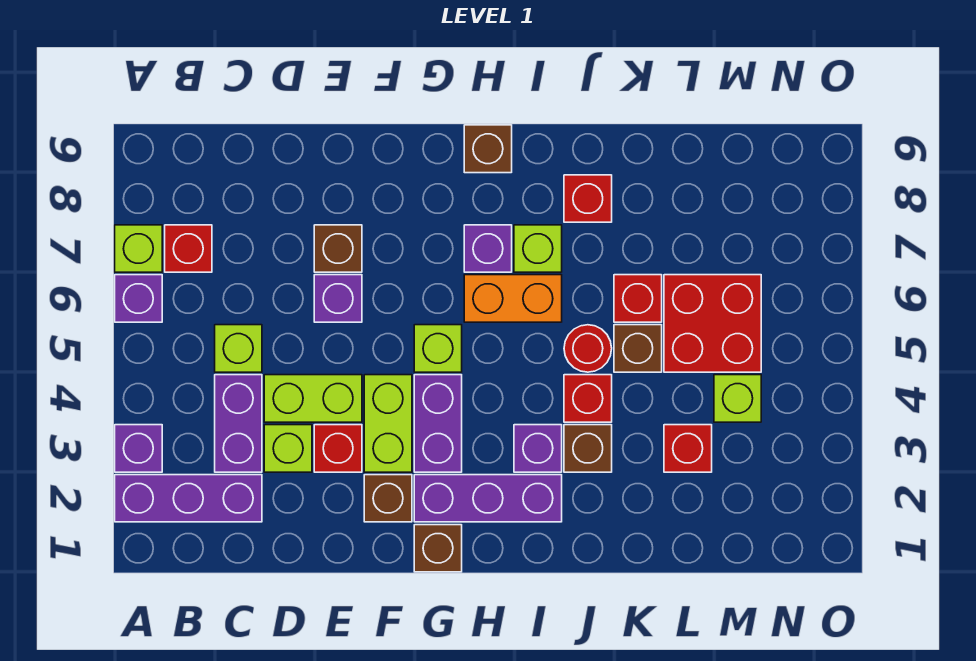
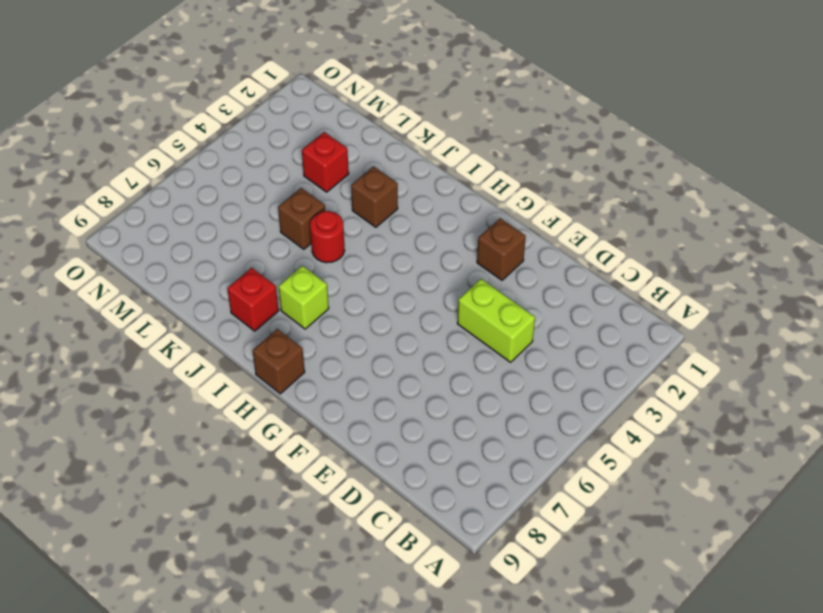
none -> purple 1x3 brick [115,475,262,522]
none -> purple 1x1 brick [115,425,162,472]
none -> purple 1x1 brick [115,275,162,322]
none -> lime 1x1 brick [115,225,162,272]

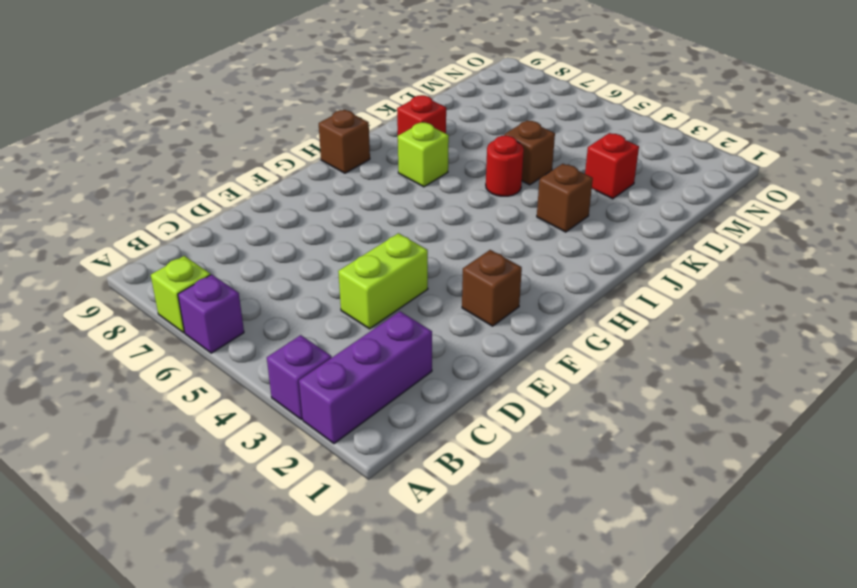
none -> red 1x1 brick [165,225,212,272]
none -> purple 1x2 brick [215,375,262,472]
none -> lime 1x1 brick [215,325,262,372]
none -> lime 1x1 brick [264,425,312,472]

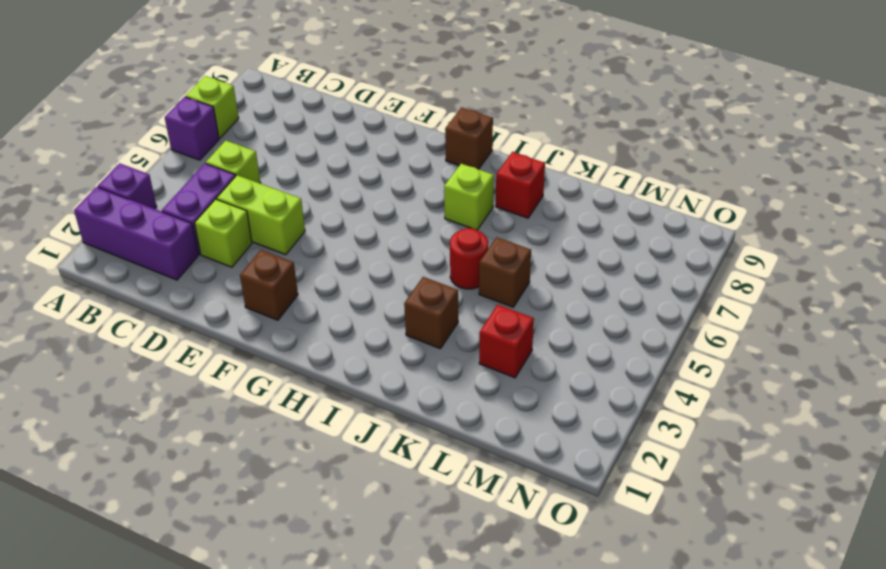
none -> red 1x1 brick [165,225,212,272]
none -> red 1x1 brick [314,425,362,472]
none -> purple 1x1 brick [314,275,362,322]
none -> brown 1x1 brick [314,225,362,272]

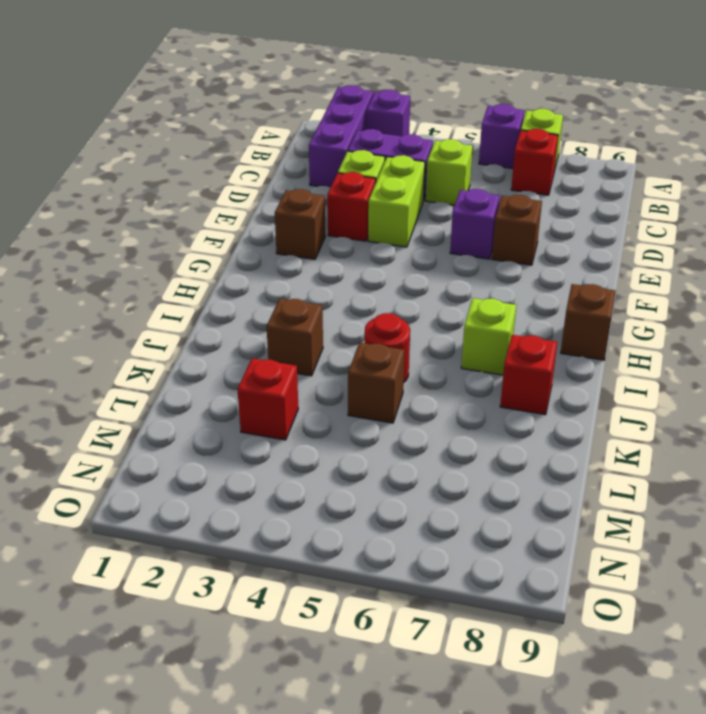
none -> lime 1x2 brick [364,375,412,472]
none -> brown 1x1 brick [414,525,462,572]
none -> purple 1x3 brick [414,475,562,522]
none -> purple 1x2 brick [414,375,462,472]

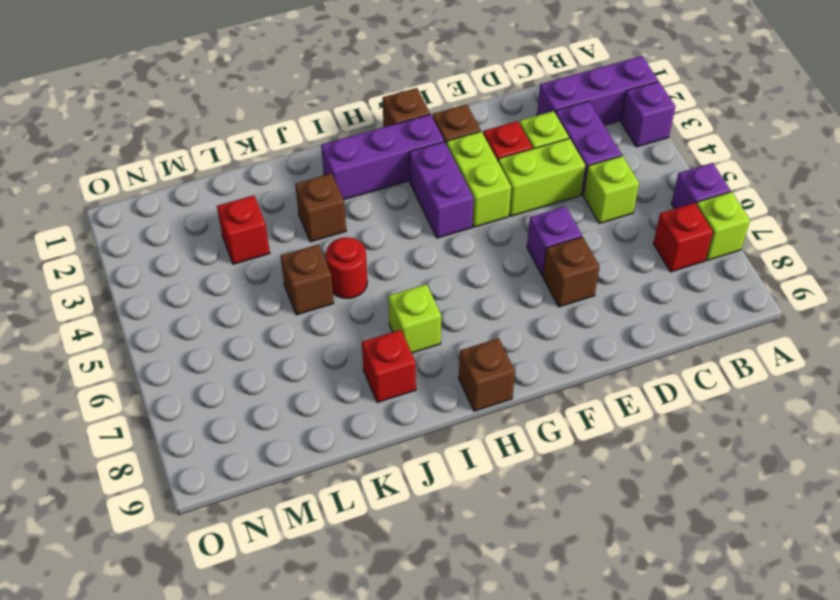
none -> lime 1x1 brick [414,325,462,372]
none -> orange 1x2 brick [464,275,562,322]
none -> purple 1x1 brick [464,225,512,272]
none -> purple 1x1 brick [514,425,562,472]

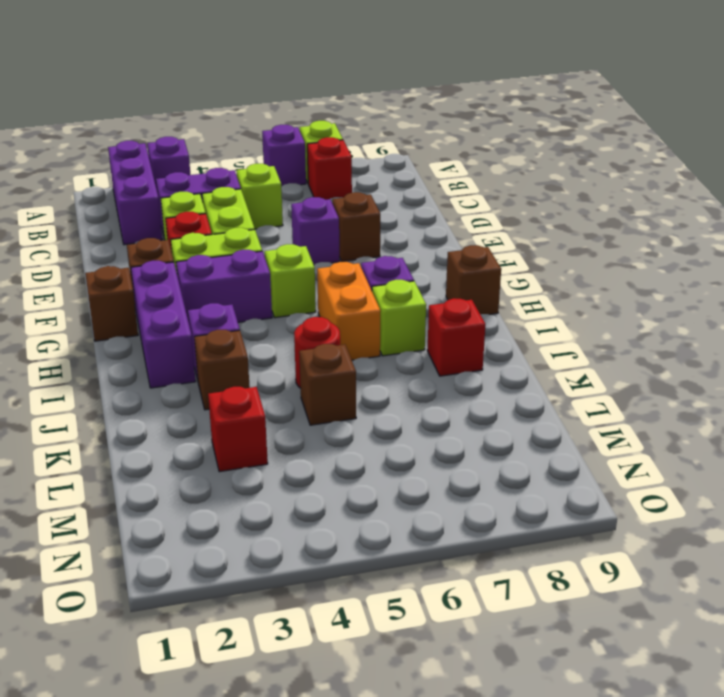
none -> red 1x1 brick [564,375,612,422]
none -> red 1x1 brick [614,275,662,322]
none -> red 2x2 brick [664,275,761,372]
none -> lime 1x1 brick [714,375,761,422]

